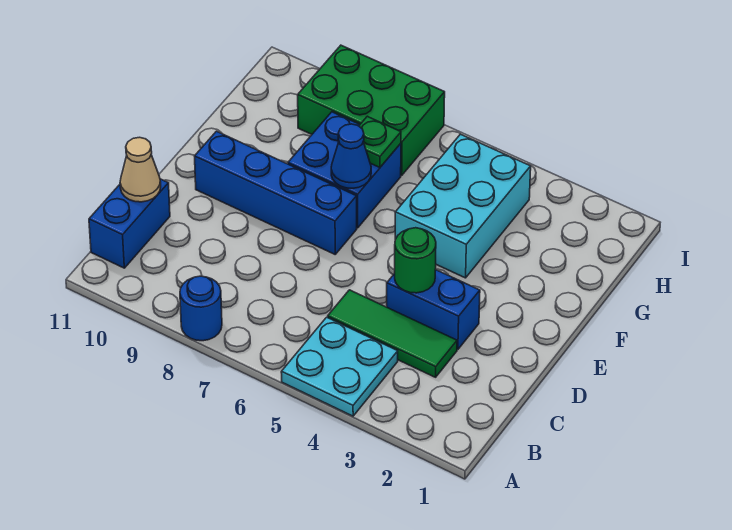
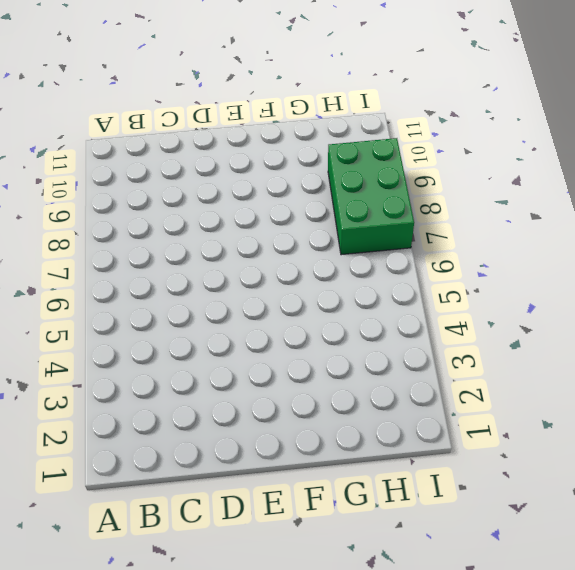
none -> cyan 2x2 plate [281,317,398,416]
none -> blue 1x1 round brick [180,276,222,341]
none -> blue 1x2 brick [89,179,170,268]

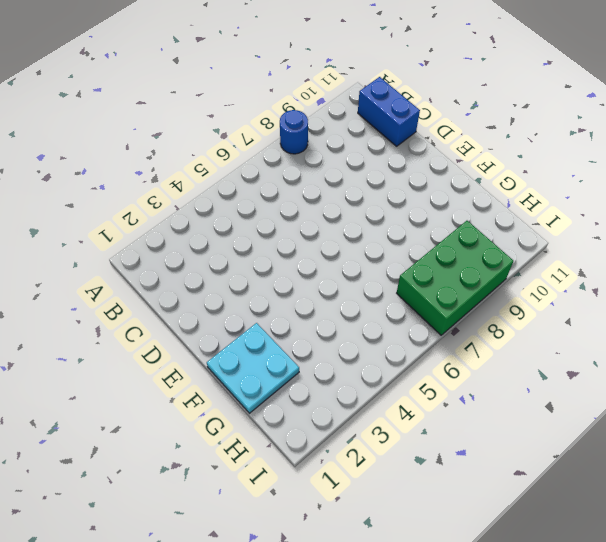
cyan 2x2 plate [207,323,299,413] -> cyan 2x2 plate moved to [281,317,398,416]
none -> green 1x3 tile [328,290,457,377]
none -> blue 1x2 brick [387,269,480,350]
none -> blue 1x4 brick [195,131,357,254]

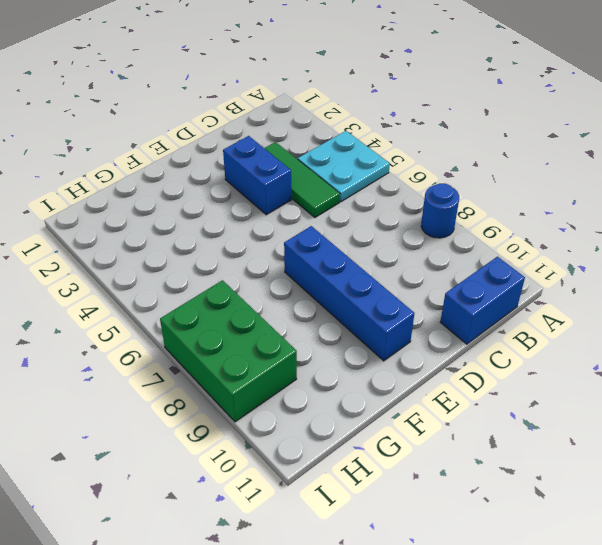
none -> cyan 2x3 brick [395,134,531,278]
none -> blue 2x2 brick [288,112,401,228]
none -> tan 1x1 cone [120,137,161,202]

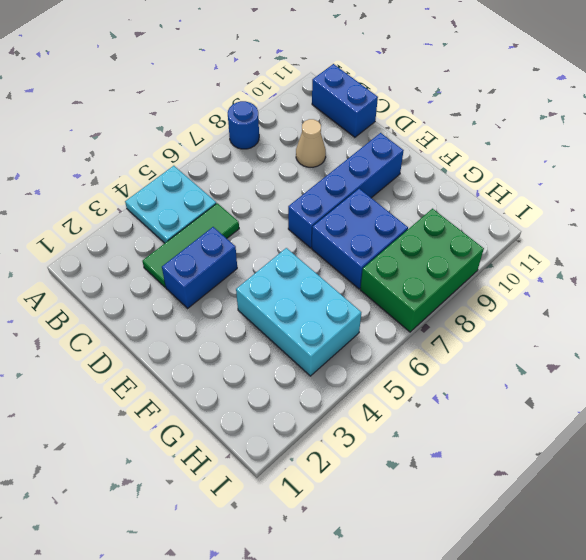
tan 1x1 cone [296,119,326,167] -> tan 1x1 cone moved to [120,137,161,202]
none -> green 1x1 round brick [395,228,436,293]
none -> blue 1x1 cone [331,124,371,188]
none -> green 1x1 plate [359,116,401,168]

